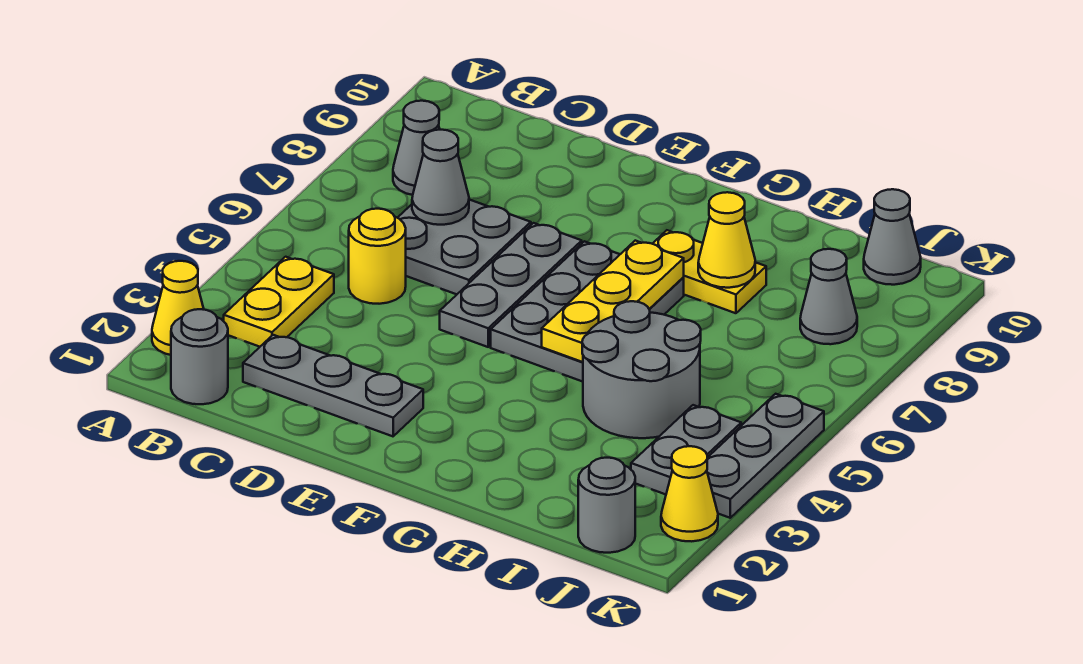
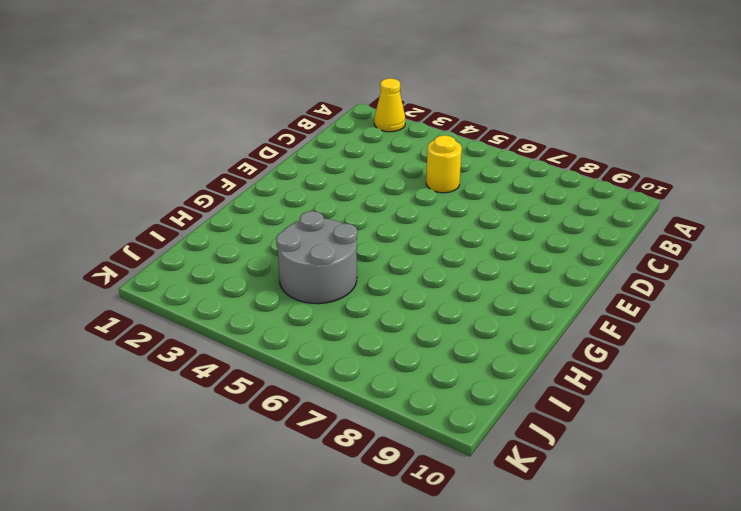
none -> grey 1x1 round brick [171,309,228,404]
none -> yellow 1x2 plate [224,257,334,347]
none -> grey 1x1 cone [393,101,440,195]

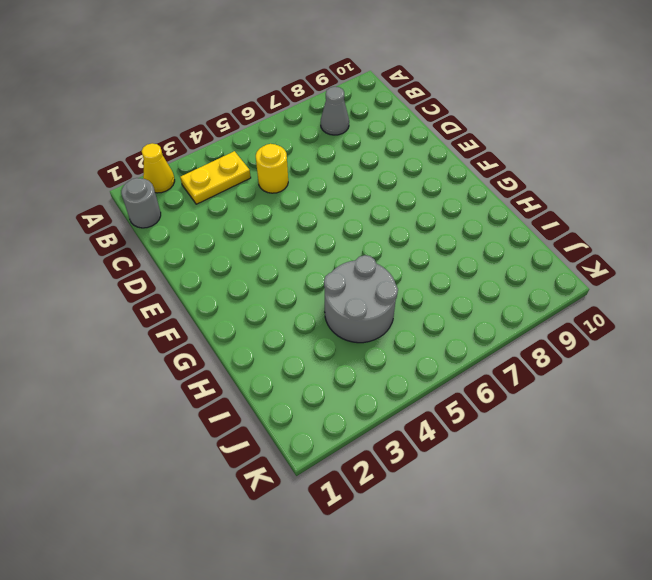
none -> grey 1x3 plate [243,335,423,436]
none -> grey 2x2 plate [398,200,531,294]
none -> grey 1x3 plate [440,223,582,347]

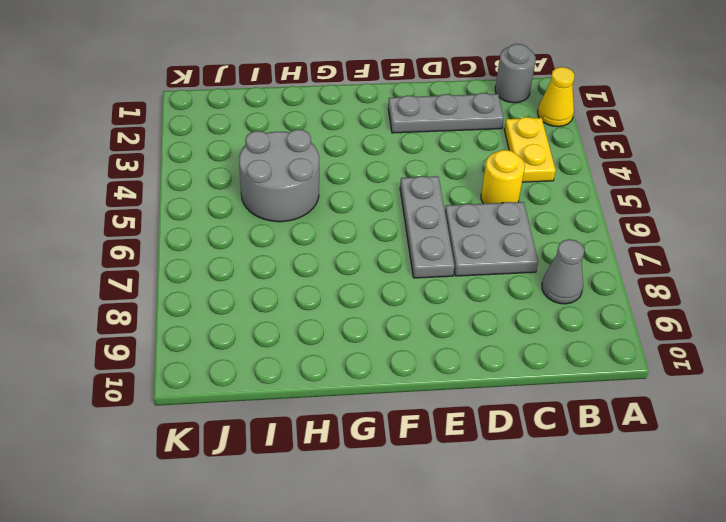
none -> grey 2x3 plate [491,241,684,382]
none -> yellow 1x2 plate [653,230,766,313]
none -> grey 1x1 round brick [578,458,635,553]

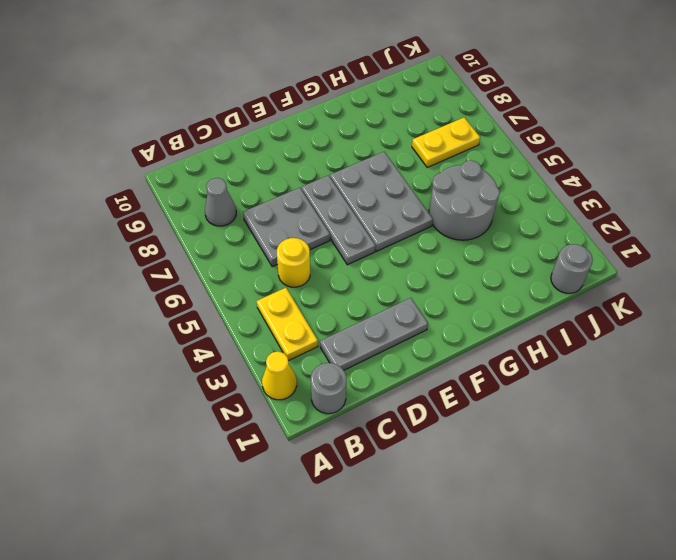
yellow 1x2 plate [412,117,480,167] -> yellow 1x2 plate moved to [653,230,766,313]
none -> grey 1x2 plate [631,405,741,494]
none -> grey 1x1 cone [800,249,857,344]
none -> grey 1x1 cone [864,189,921,285]

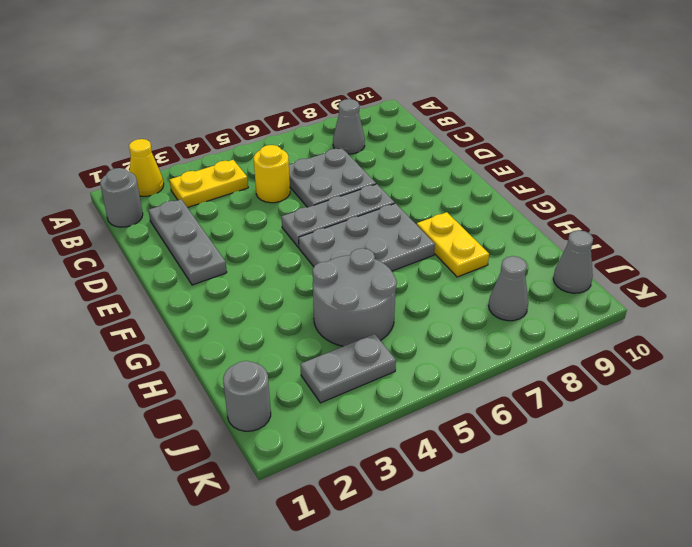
none -> yellow 1x1 cone [661,446,718,541]
none -> grey 1x3 plate [707,394,824,518]
none -> grey 1x1 cone [412,130,469,225]

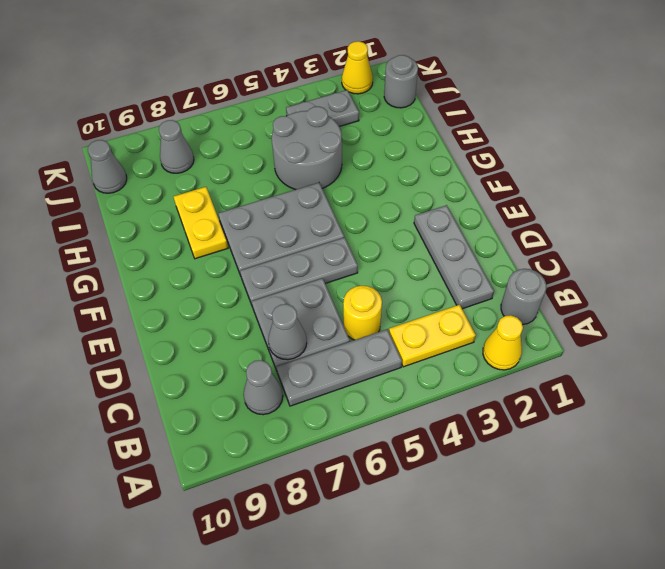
grey 1x3 plate [277,329,402,406] -> grey 1x3 plate moved to [707,394,824,518]
none -> yellow 1x3 plate [542,241,684,362]
none -> yellow 1x1 cone [698,192,755,288]

